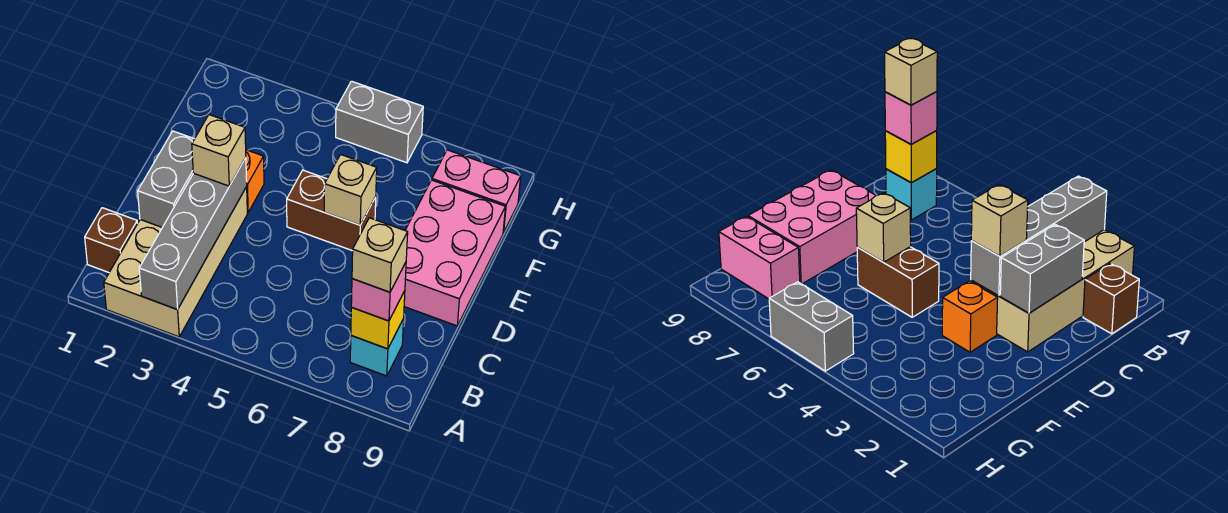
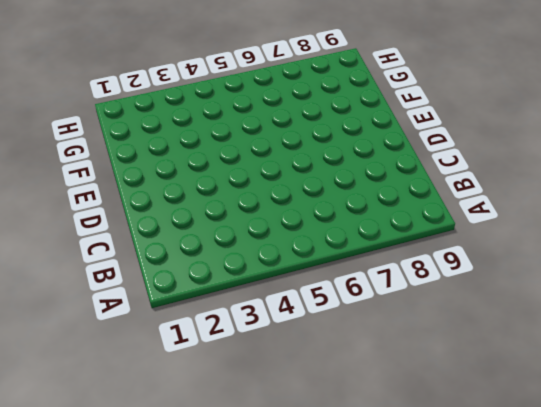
none -> tan 2x4 brick [104,187,247,337]
none -> brown 1x1 brick [85,208,138,272]
none -> cyan 1x1 brick [350,319,404,376]

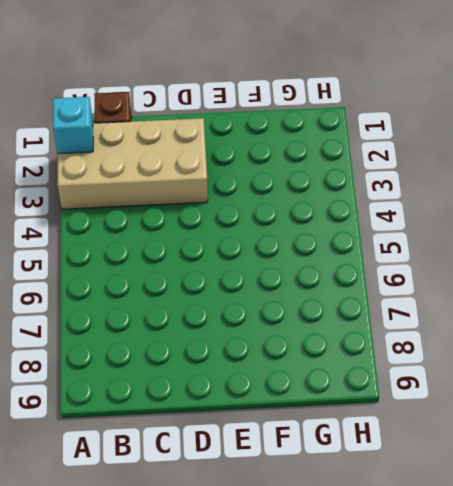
cyan 1x1 brick [53,97,93,154] -> cyan 1x1 brick moved to [350,319,404,376]
none -> pink 2x3 brick [404,180,505,326]
none -> orange 1x1 brick [246,150,264,213]
none -> brown 1x2 brick [287,170,376,251]

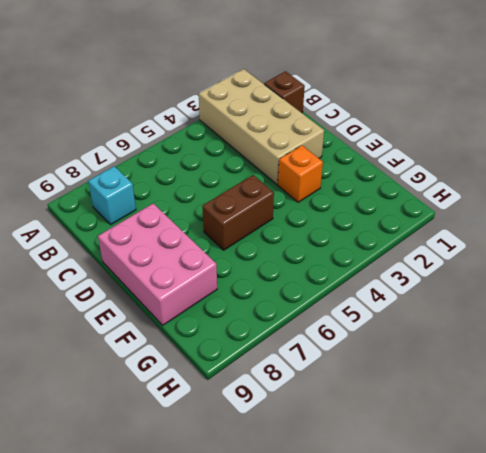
none -> pink 1x2 brick [432,150,521,233]
none -> grey 1x2 brick [336,81,423,163]
none -> grey 1x4 brick [139,158,247,310]

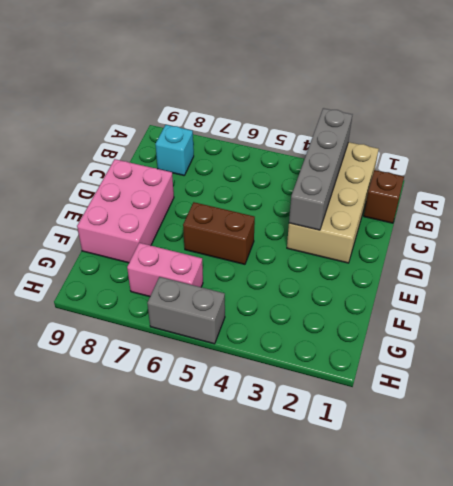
pink 1x2 brick [127,243,203,297] -> pink 1x2 brick moved to [432,150,521,233]
none -> orange 1x1 brick [246,150,264,213]
none -> yellow 1x1 brick [351,291,405,349]
none -> grey 1x2 brick [138,131,194,227]

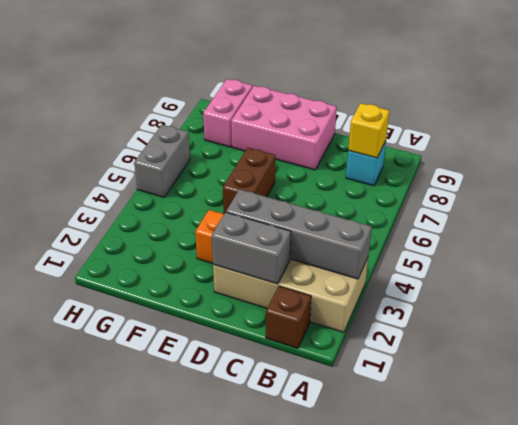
none -> tan 1x1 brick [324,154,377,225]
none -> pink 1x1 brick [351,262,406,321]
none -> tan 1x1 brick [192,115,246,186]

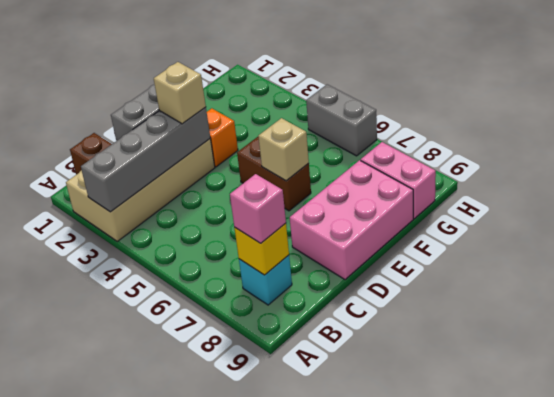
none -> tan 1x1 brick [352,218,408,292]

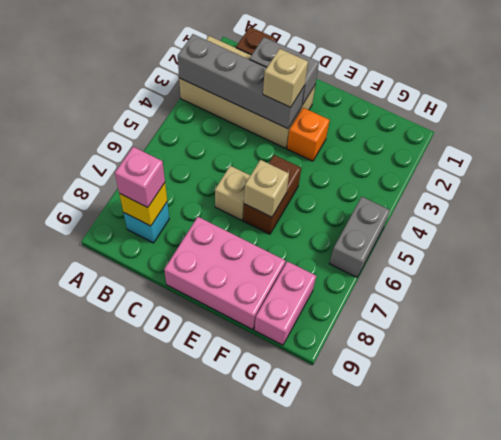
tan 1x1 brick [215,166,250,220] -> tan 1x1 brick moved to [352,218,408,292]

